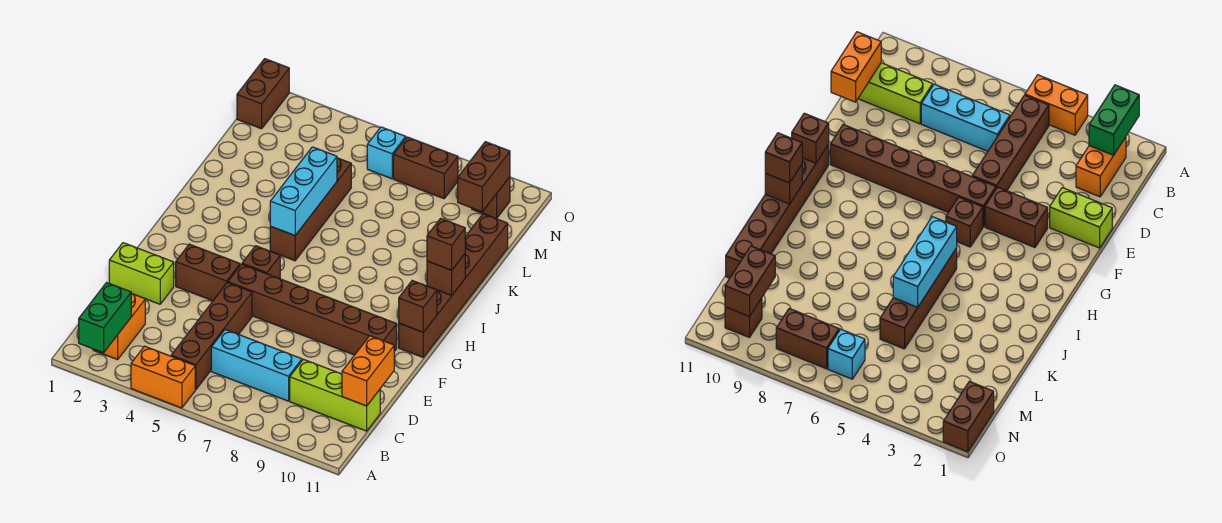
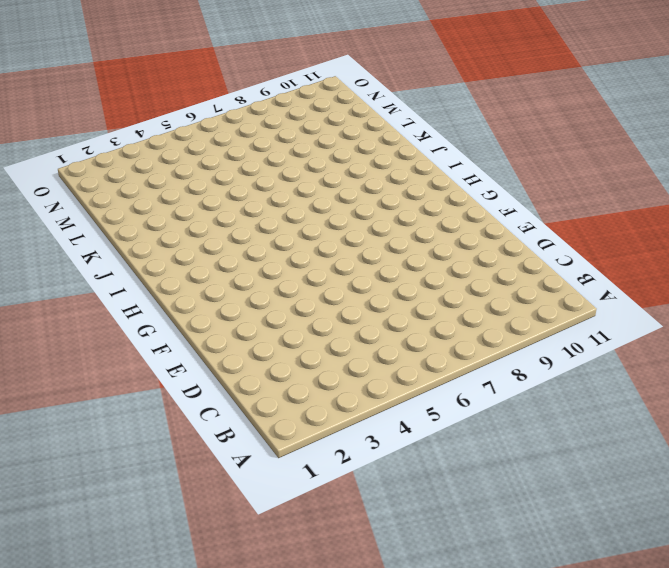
none -> orange 1x2 brick [131,346,195,408]
none -> orange 1x2 brick [93,293,145,360]
none -> brown 1x4 brick [171,283,252,390]

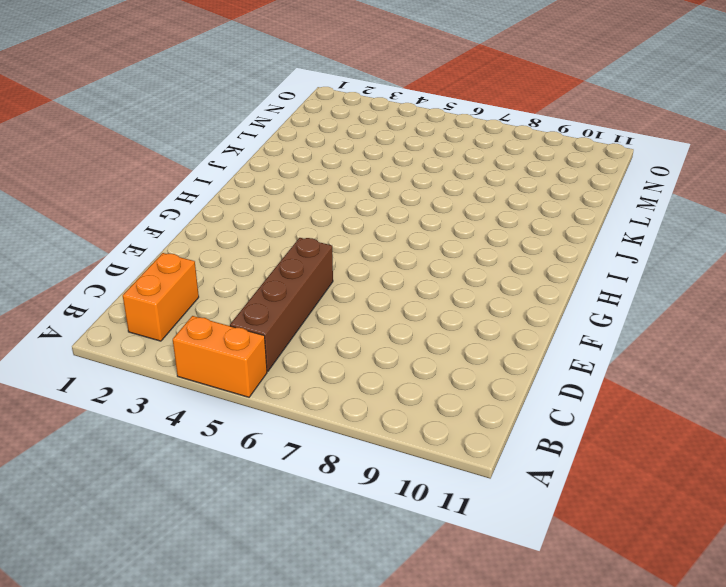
none -> cyan 1x3 brick [211,329,302,401]
none -> lime 1x3 brick [290,359,380,431]
none -> lime 1x2 brick [109,243,174,304]

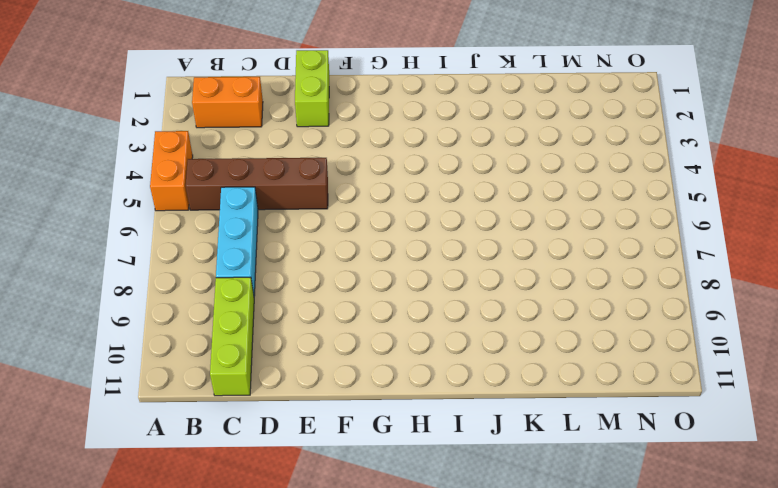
none -> brown 1x2 brick [176,244,240,301]
none -> brown 1x6 brick [228,264,397,355]
none -> brown 1x1 brick [242,246,280,279]

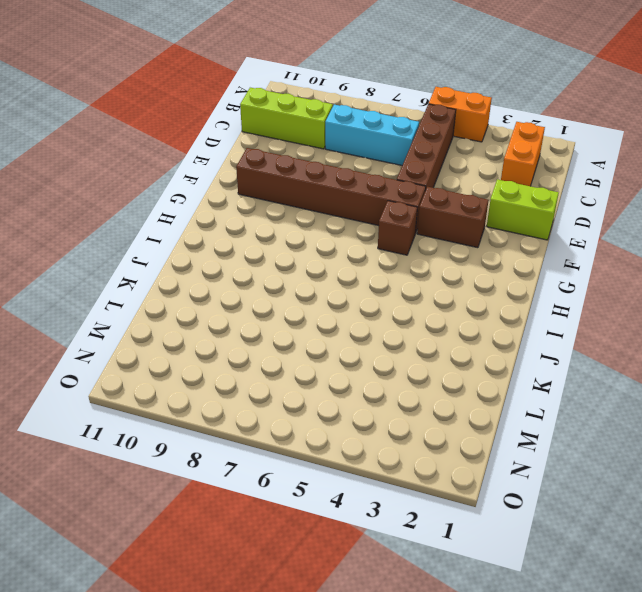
none -> brown 1x6 brick [399,214,508,357]
none -> brown 1x4 brick [270,158,351,261]
none -> brown 1x2 brick [237,59,289,129]

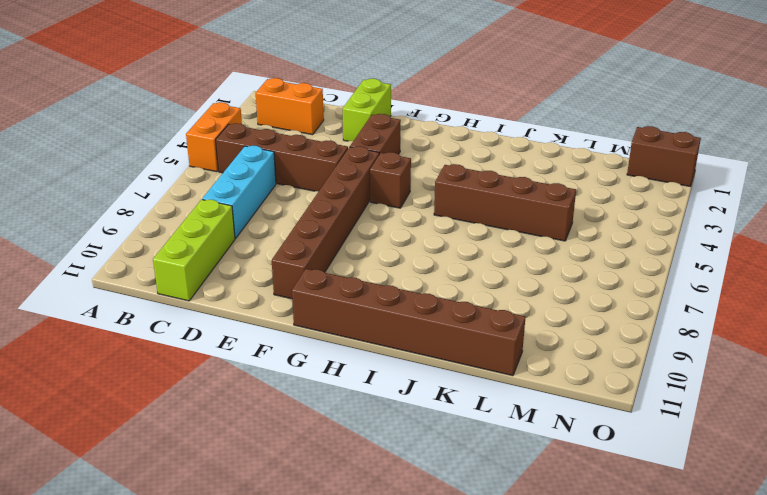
none -> cyan 1x1 brick [367,127,406,179]
none -> brown 1x2 brick [393,137,458,199]
none -> brown 1x1 brick [472,177,510,219]

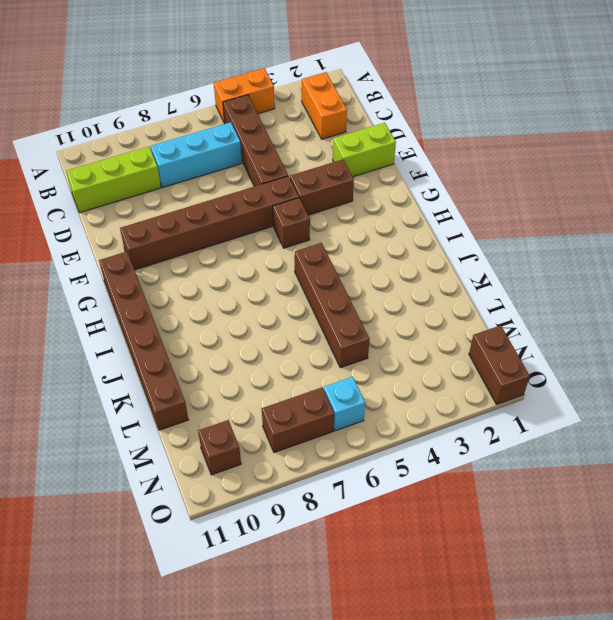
none -> green 1x2 brick [79,283,131,353]
none -> orange 1x2 brick [342,336,394,406]
none -> brown 1x1 brick [399,281,437,332]

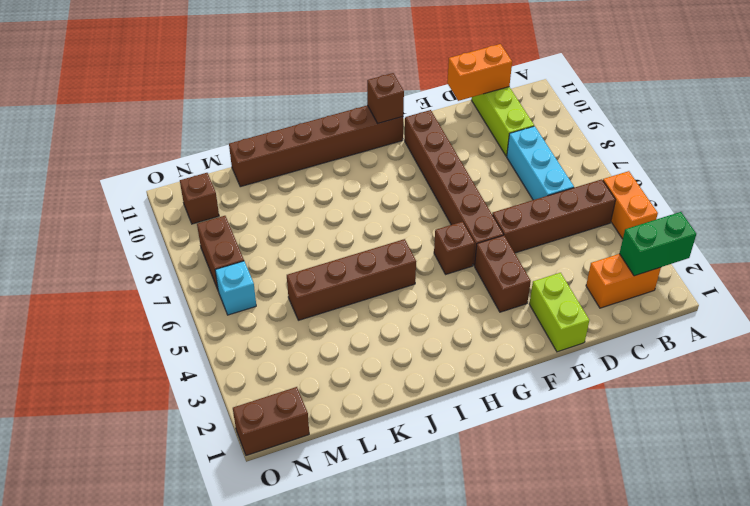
none -> cyan 1x3 brick [270,147,337,235]
none -> brown 1x1 brick [427,254,465,295]
none -> brown 1x2 brick [458,142,510,212]

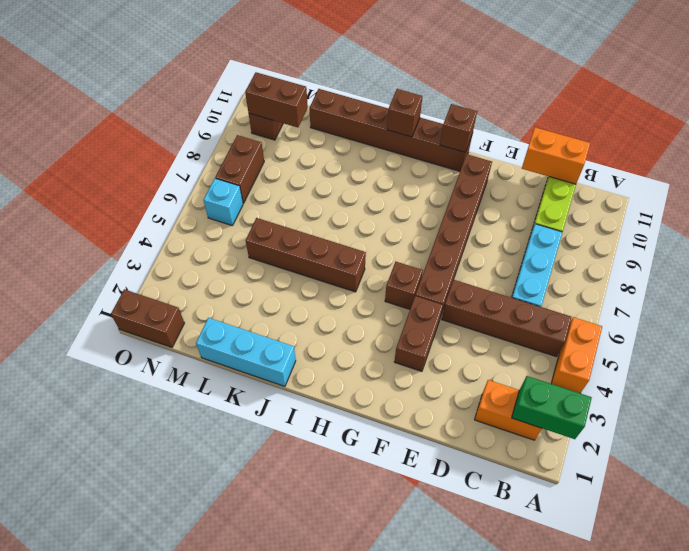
cyan 1x3 brick [196,318,296,386] -> cyan 1x3 brick moved to [270,147,337,235]
none -> lime 1x2 brick [109,243,174,304]
none -> brown 1x1 brick [427,218,465,270]

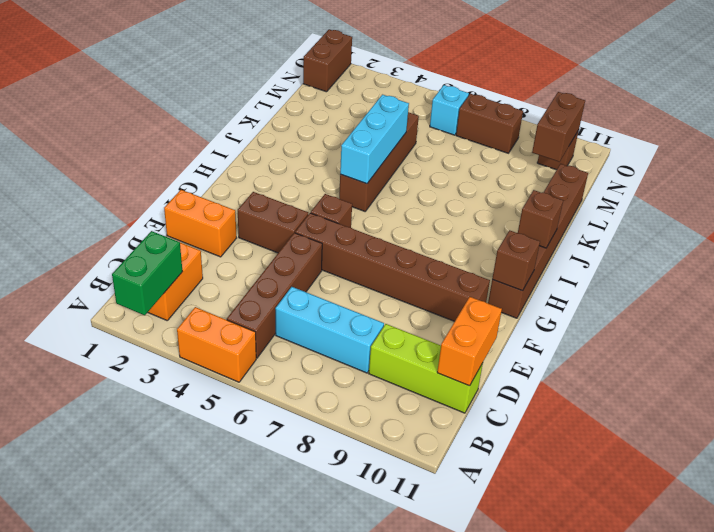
orange 1x2 brick [164,190,236,257] -> lime 1x2 brick [109,243,174,304]
none -> brown 1x1 brick [427,218,465,270]

